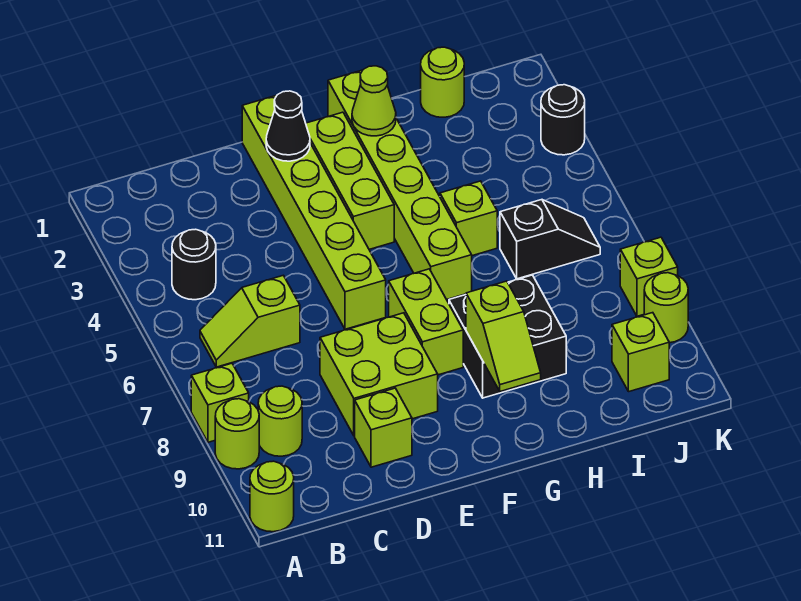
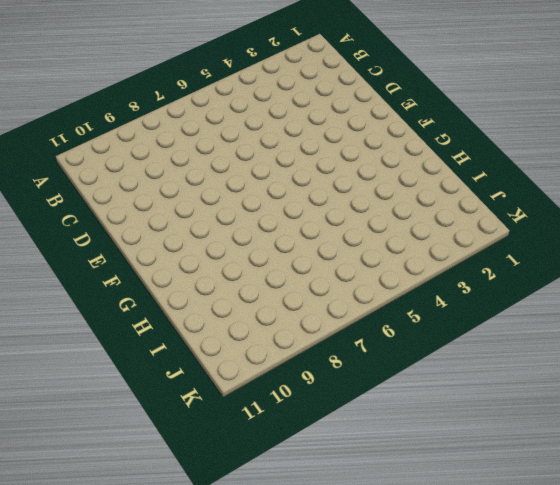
none -> lime 1x1 brick [191,363,249,442]
none -> lime 1x1 round brick [215,399,259,469]
none -> lime 1x1 round brick [250,461,294,532]

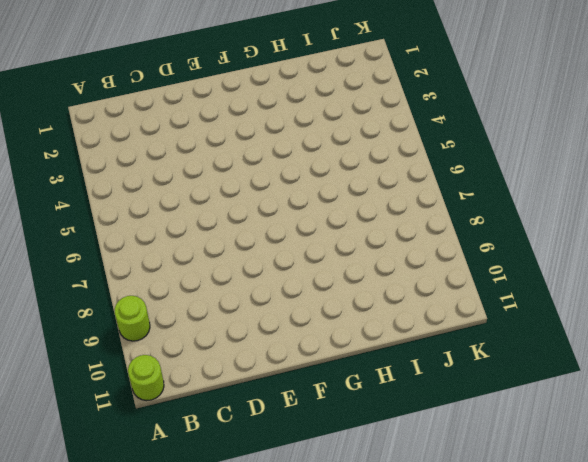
none -> lime 1x1 brick [191,363,249,442]
none -> black 1x1 round brick [172,229,216,300]
none -> lime 1x2 slope [200,275,300,367]

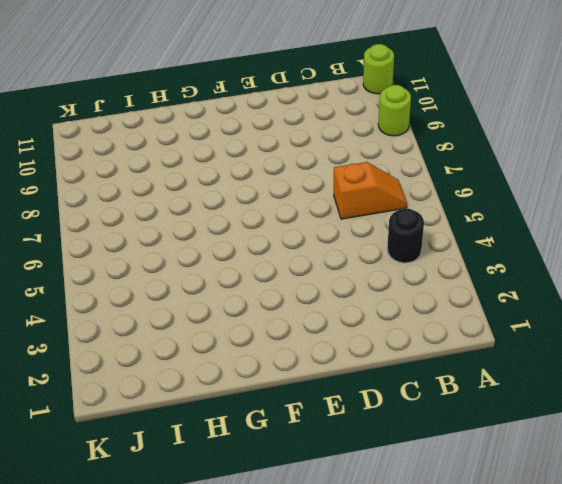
orange 1x2 slope [334,162,407,219] -> lime 1x2 slope [200,275,300,367]
none -> lime 1x1 brick [191,363,249,442]
none -> lime 1x1 round brick [258,386,302,456]
none -> lime 2x2 brick [320,313,438,436]

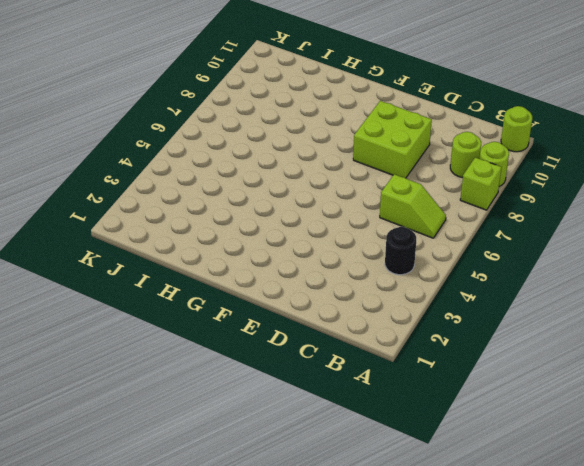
none -> lime 1x1 brick [355,388,412,467]
none -> lime 1x6 brick [242,95,386,329]
none -> lime 1x3 brick [306,112,394,249]

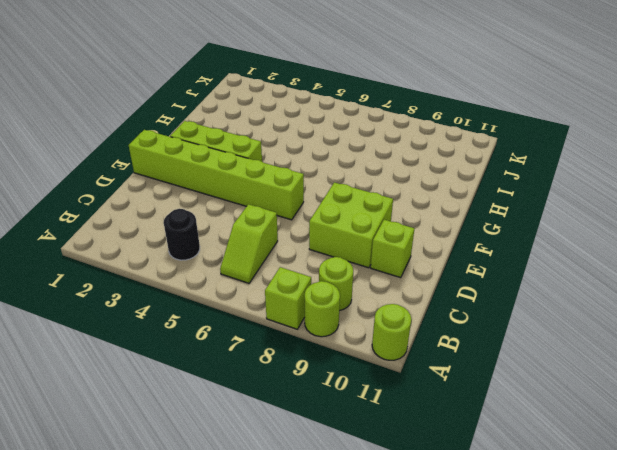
none -> lime 1x2 brick [389,269,463,375]
none -> lime 1x6 brick [328,70,472,300]
none -> black 2x2 brick [449,275,566,398]

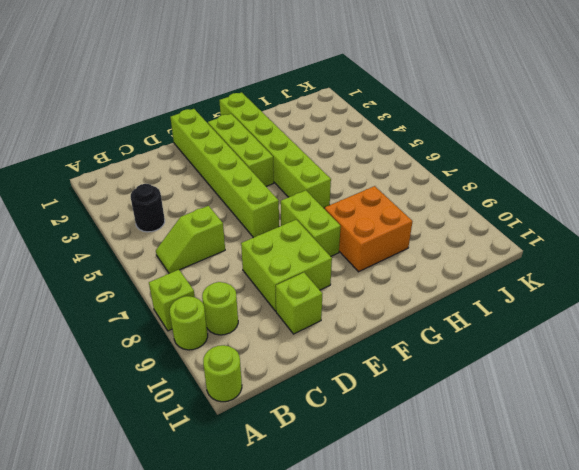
orange 2x2 brick [325,186,413,272] -> black 2x2 brick [449,275,566,398]
none -> lime 1x1 brick [440,181,497,256]
none -> lime 1x1 round brick [421,47,464,117]
none -> black 1x2 slope [500,200,600,279]

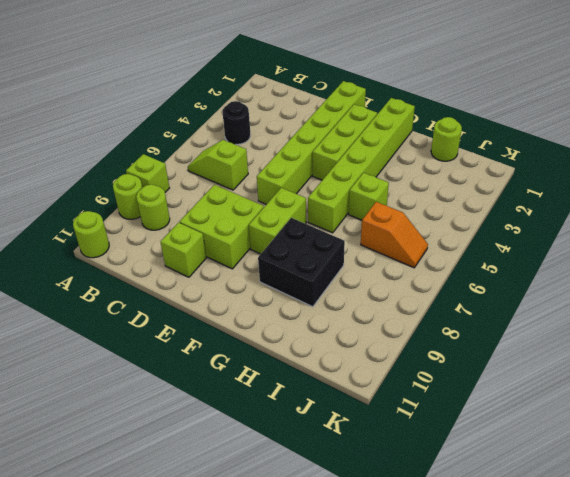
orange 1x2 slope [361,202,428,268] -> black 1x2 slope [500,200,600,279]
none -> lime 1x1 brick [612,313,669,392]
none -> black 1x1 round brick [541,85,585,155]
none -> lime 1x1 brick [620,237,678,316]

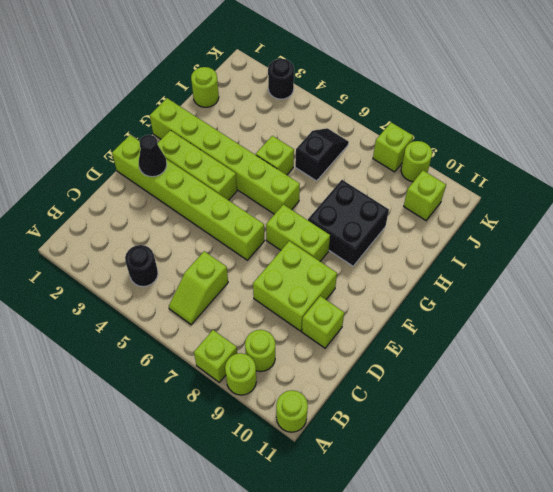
none -> lime 1x1 cone [352,66,396,136]
none -> lime 1x2 slope [466,281,541,391]

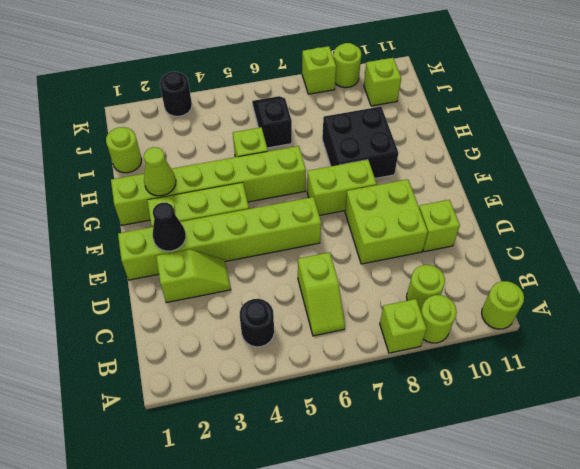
lime 1x2 slope [156,249,231,303] -> lime 1x2 slope moved to [466,281,541,391]

